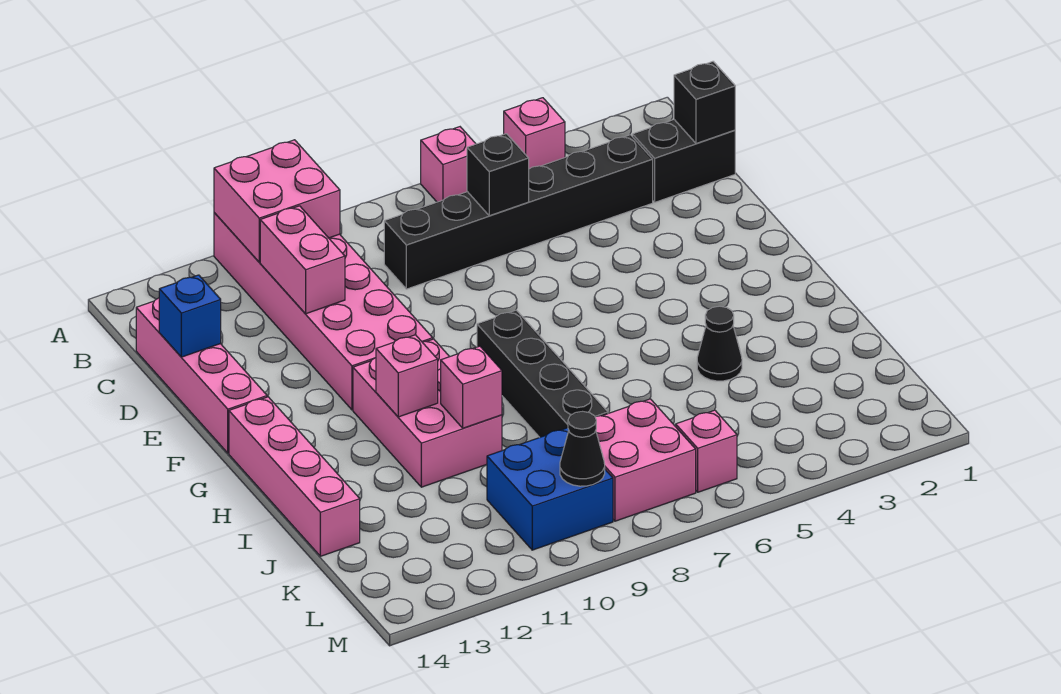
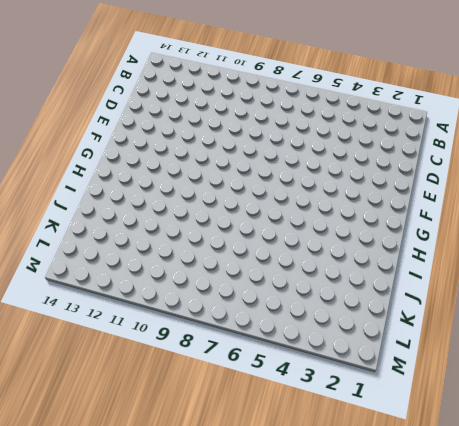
none -> pink 1x1 brick [504,98,565,169]
none -> pink 1x1 brick [421,127,476,202]
none -> pink 2x6 brick [214,213,433,410]

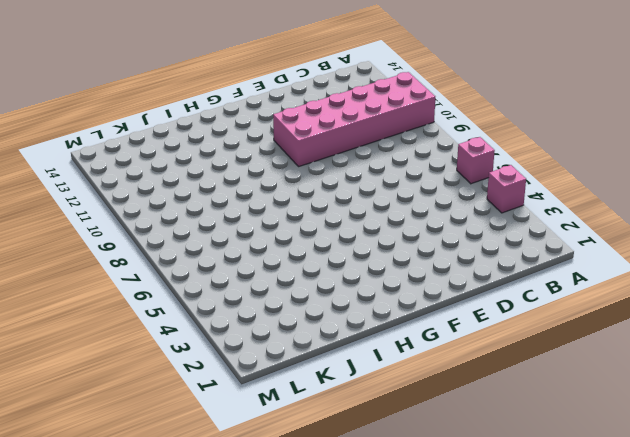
none -> black 1x2 brick [633,120,735,202]
none -> black 1x6 brick [384,135,653,289]
none -> pink 1x4 brick [136,298,267,453]

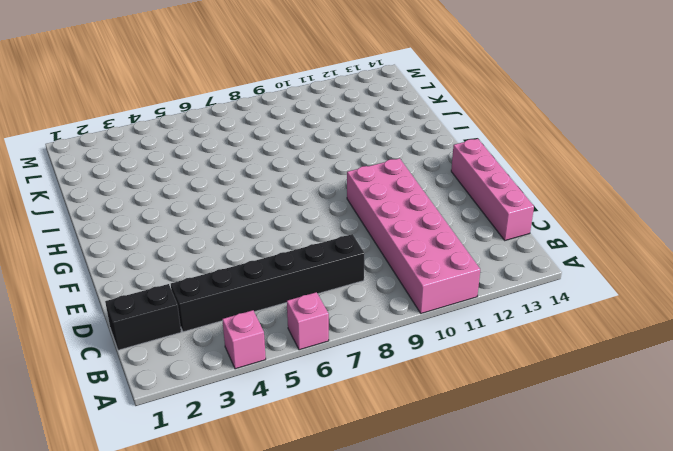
none -> black 1x4 brick [477,310,608,437]
none -> pink 2x3 brick [353,339,502,487]
none -> pink 1x4 brick [229,397,360,556]

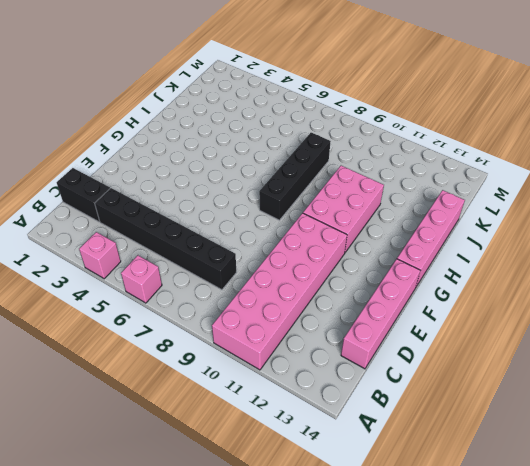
none -> black 1x1 cone [697,306,742,381]
none -> pink 2x2 brick [595,399,696,521]
none -> blue 2x2 brick [487,428,613,550]

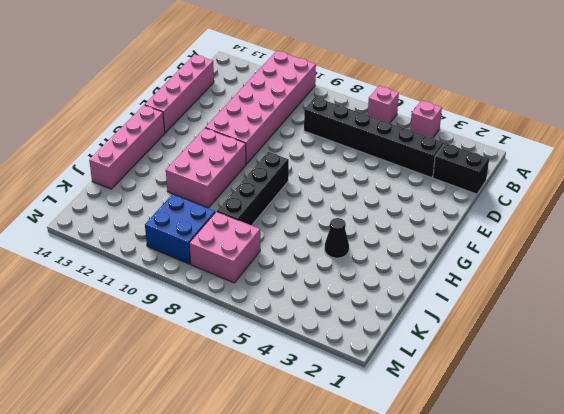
none -> pink 1x1 brick [676,410,737,492]
none -> pink 2x2 brick [214,140,340,262]
none -> black 1x1 brick [674,62,735,143]

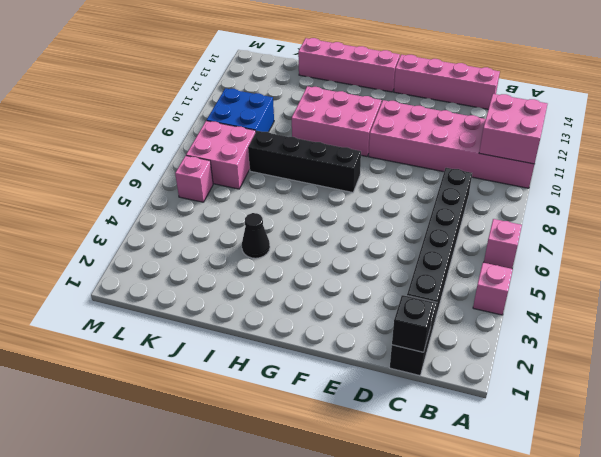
none -> black 1x1 brick [467,134,529,216]
none -> pink 1x2 brick [260,206,345,314]
none -> blue 1x1 brick [159,275,221,357]

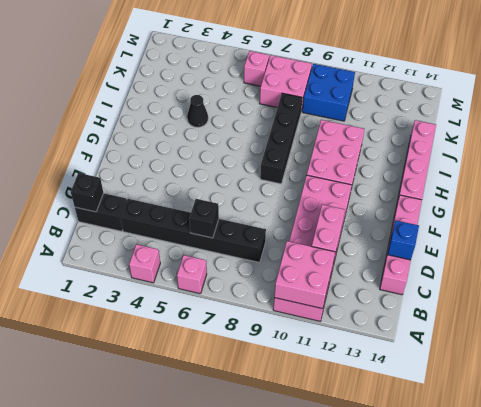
none -> pink 1x1 brick [376,335,438,417]
none -> pink 1x1 brick [441,346,502,428]
none -> black 1x1 cone [560,412,605,486]

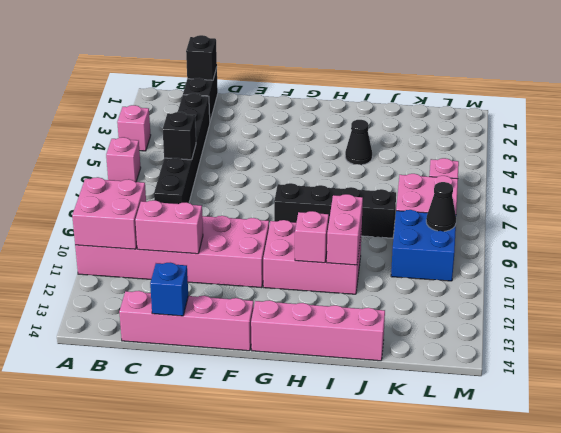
pink 1x2 brick [327,194,363,265] -> pink 1x1 brick [441,346,502,428]

